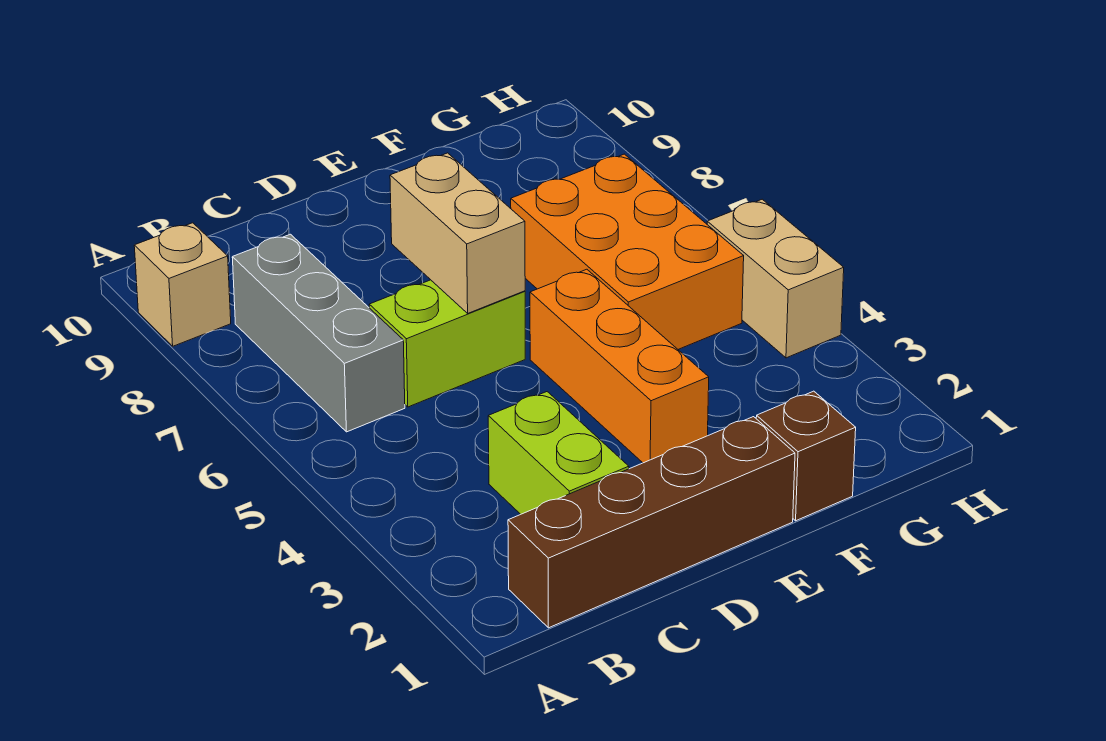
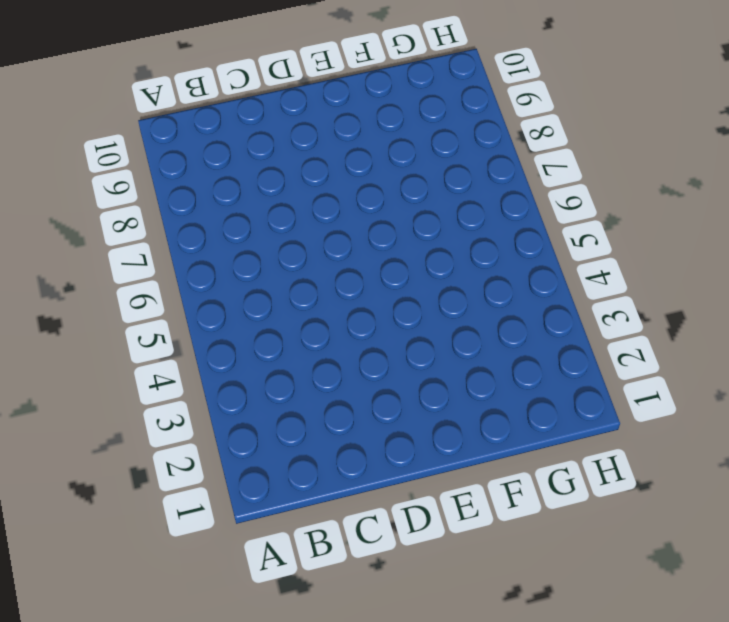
none -> tan 1x1 brick [134,223,231,346]
none -> brown 1x4 brick [508,417,795,628]

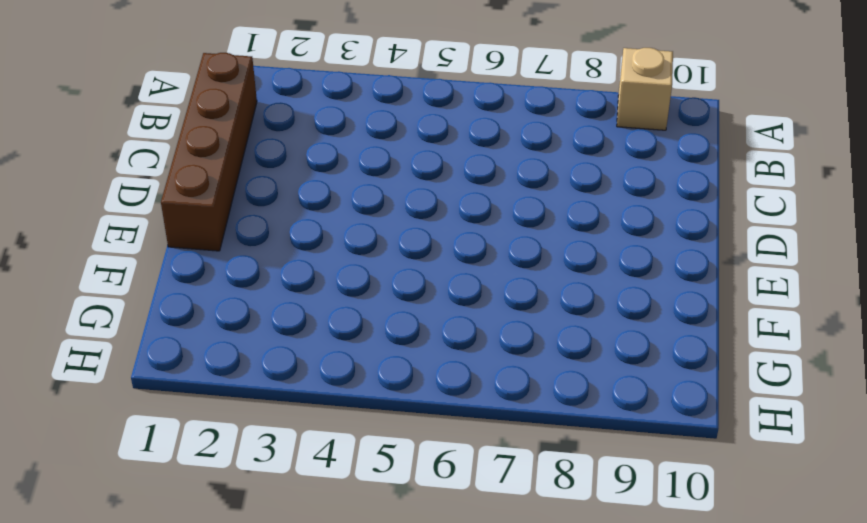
none -> grey 1x3 brick [232,234,405,432]
none -> lime 1x2 brick [488,392,629,514]

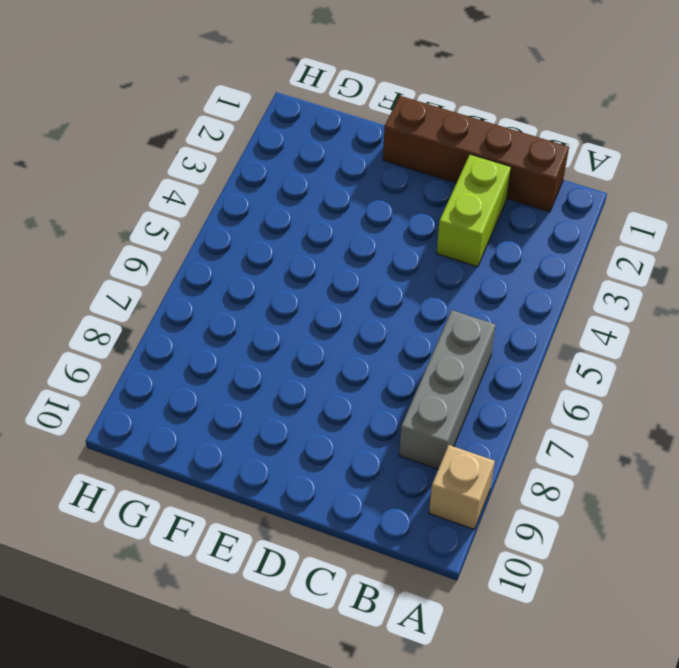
none -> lime 1x2 brick [369,280,525,407]
none -> orange 1x3 brick [530,269,709,463]

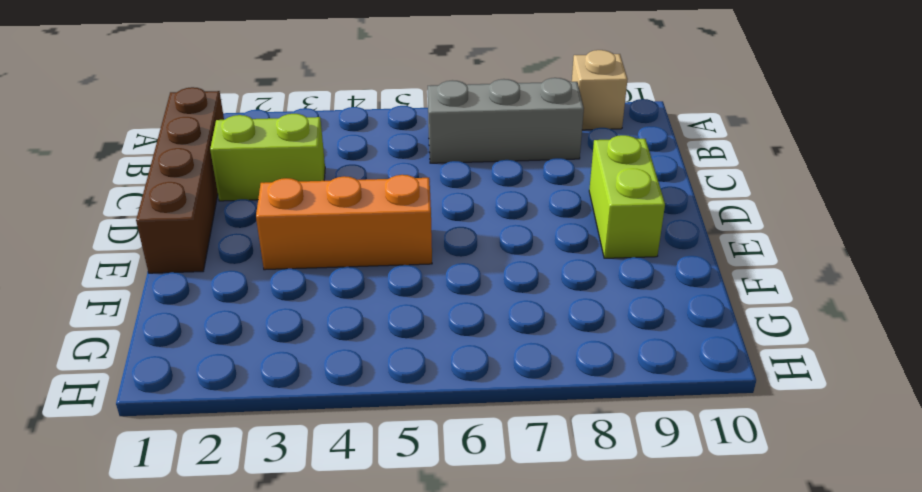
lime 1x2 brick [589,135,665,258] -> lime 1x2 brick moved to [369,280,525,407]
none -> brown 1x1 brick [756,391,856,521]
none -> orange 2x3 brick [511,154,744,349]

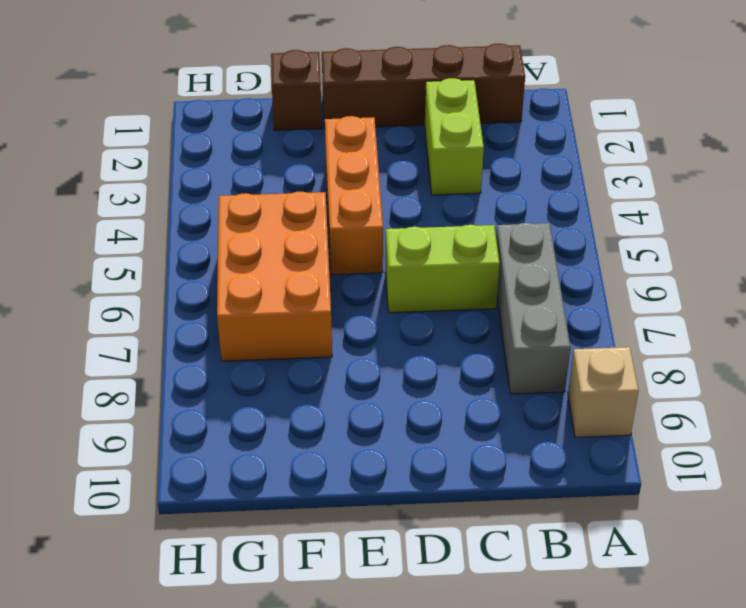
none -> tan 1x2 brick [707,199,844,358]
none -> tan 1x2 brick [390,153,525,313]

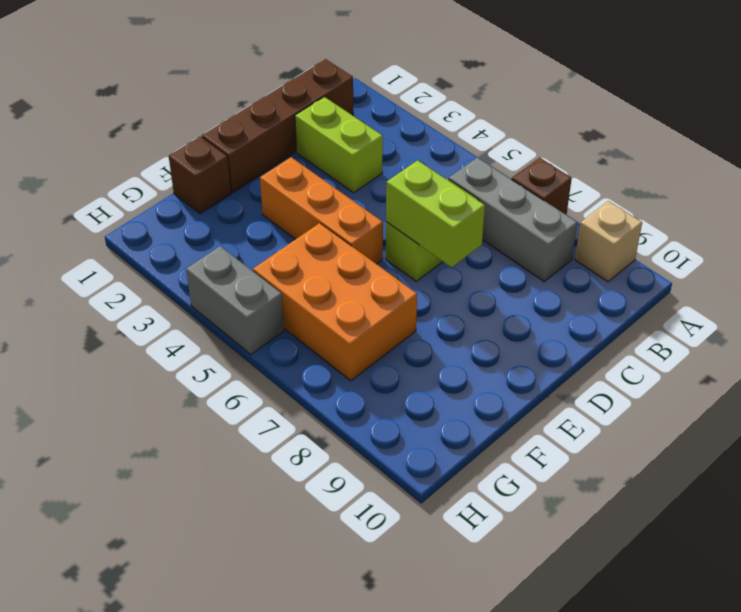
brown 1x1 brick [512,158,572,215] -> none
lime 1x2 brick [386,160,485,267] -> tan 1x2 brick [390,153,525,313]
grey 1x2 brick [186,246,284,354] -> tan 1x2 brick [707,199,844,358]

